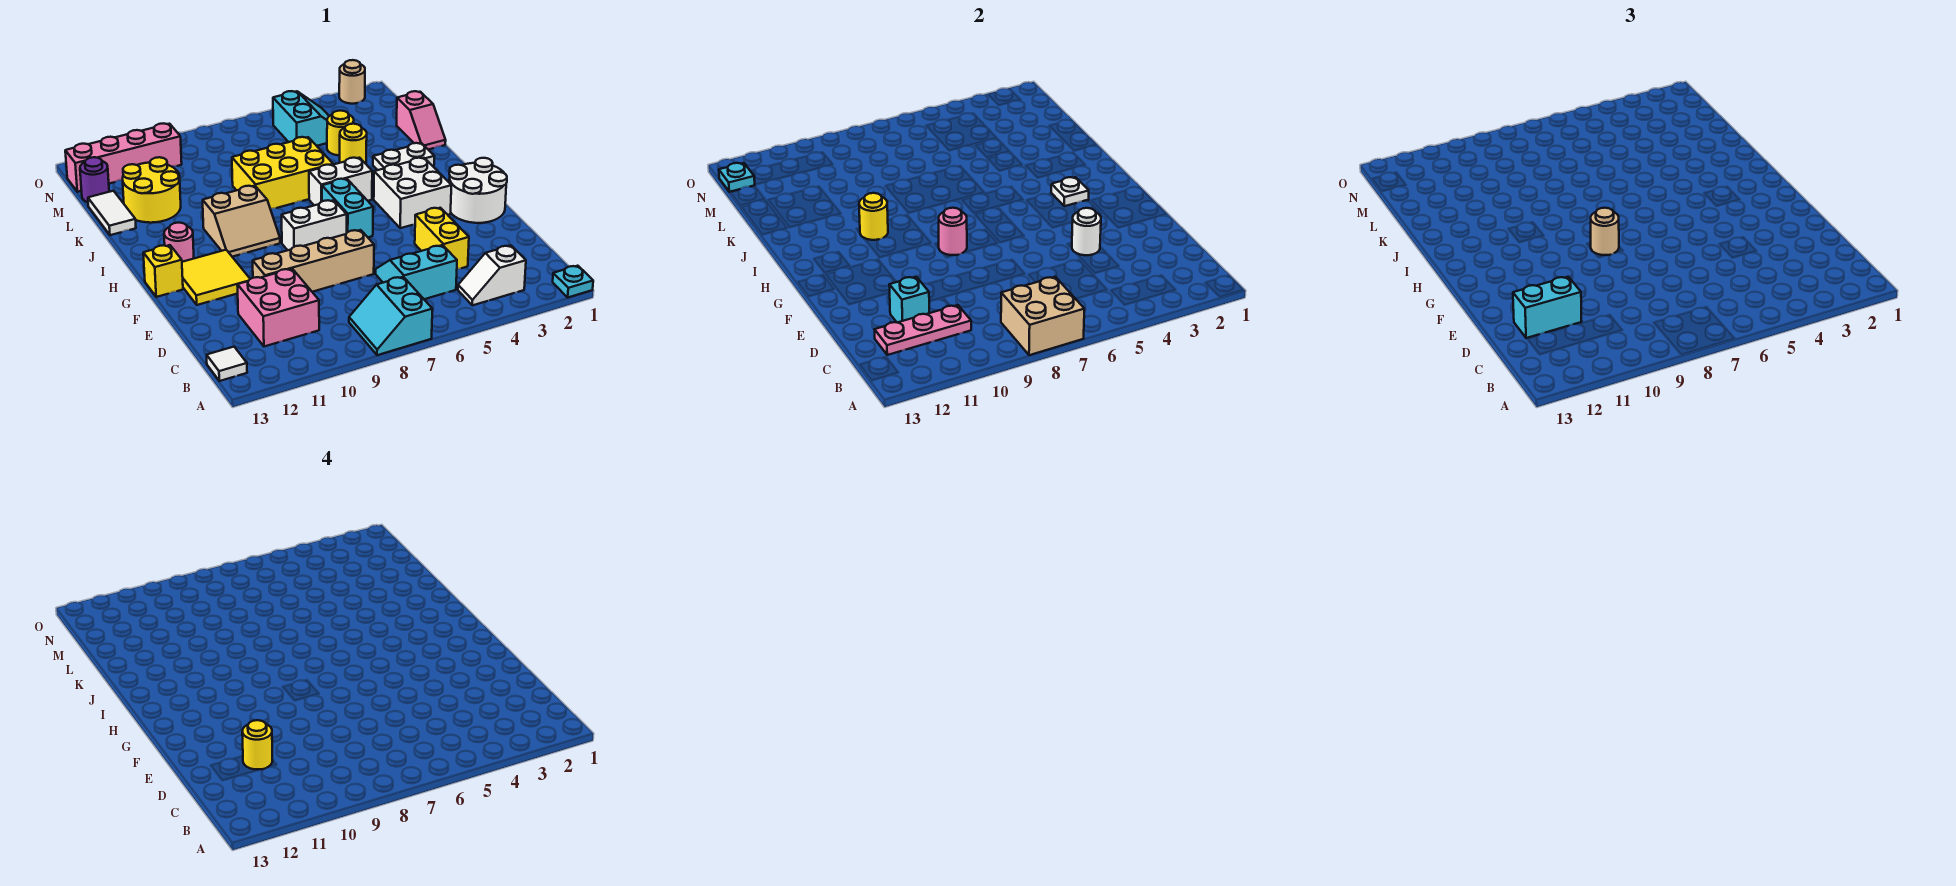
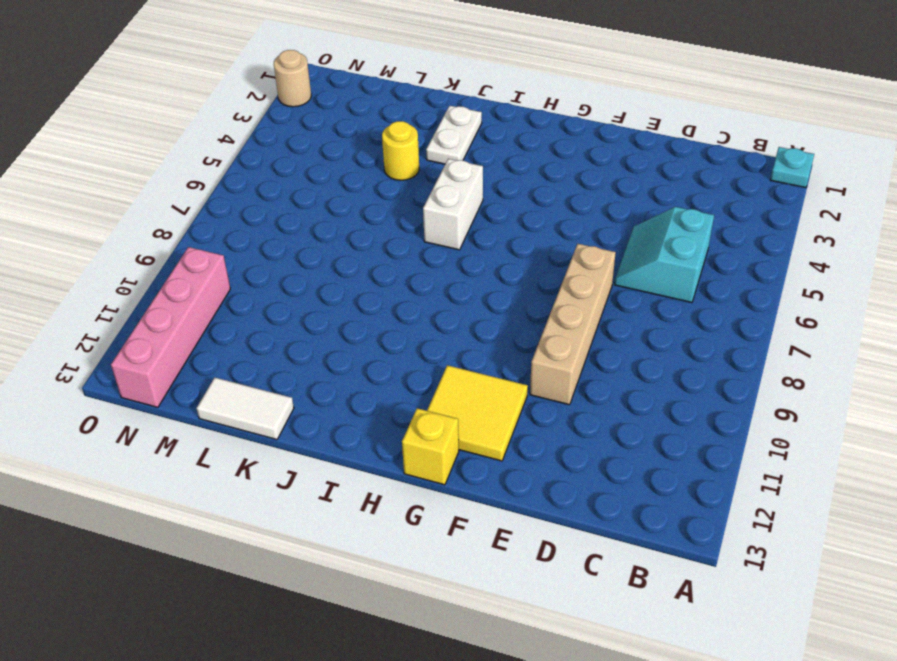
none -> cyan 2x2 slope [349,277,432,355]
none -> white 1x2 slope [458,246,526,305]
none -> white 1x1 tile [207,347,247,381]
none -> pink 2x2 brick [237,269,319,347]

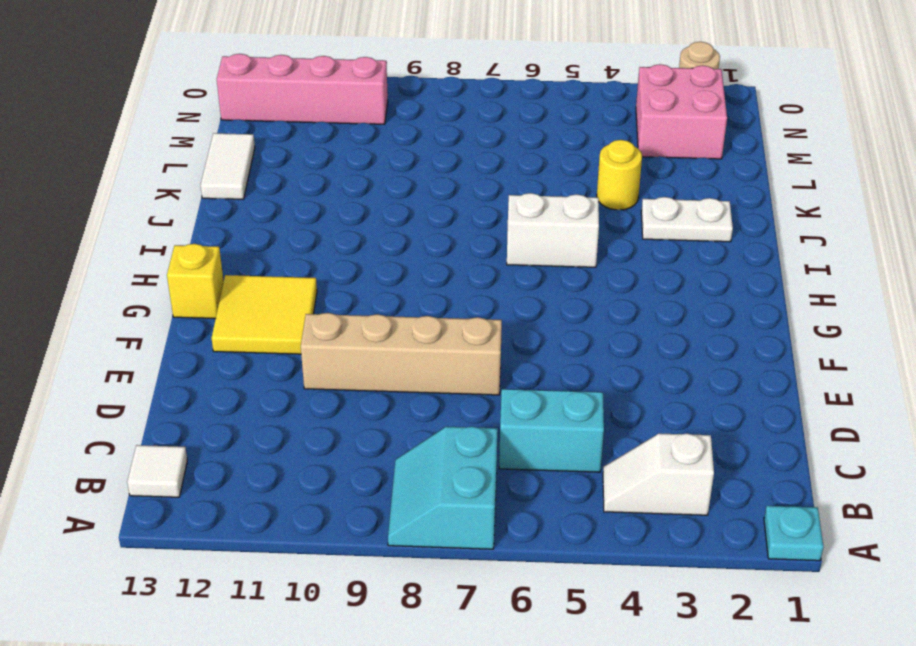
pink 2x2 brick [636,64,727,159] -> pink 2x2 brick moved to [237,269,319,347]
none -> yellow 1x2 brick [415,208,469,269]
none -> white 2x2 round brick [449,158,507,223]
none -> white 2x2 brick [374,158,451,228]
none -> cyan 1x2 brick [322,179,373,237]

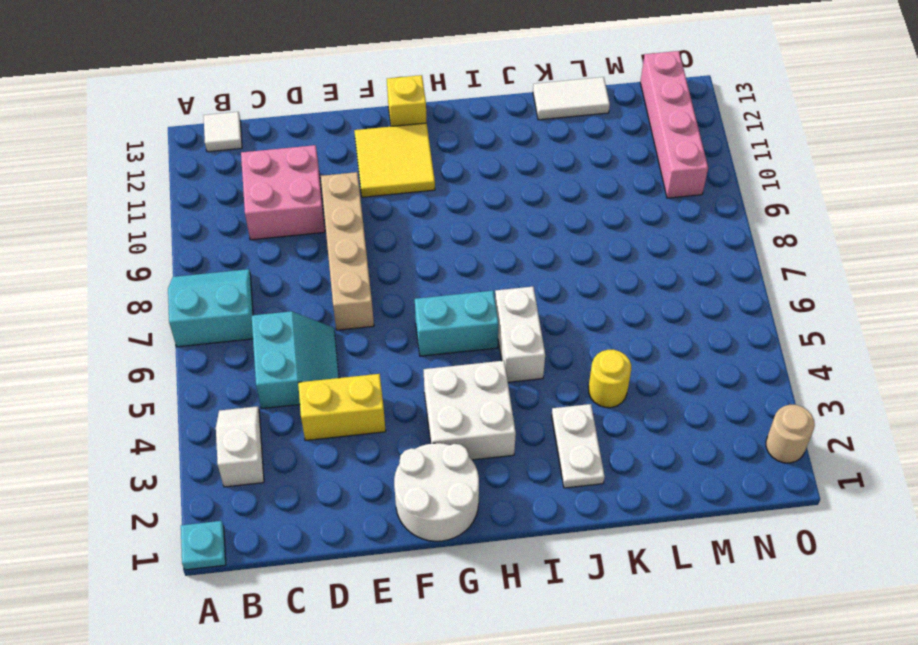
none -> white 1x2 brick [282,200,347,250]
none -> tan 2x2 slope [203,186,280,257]
none -> pink 1x1 round brick [164,223,194,262]
none -> yellow 2x3 brick [232,137,333,209]

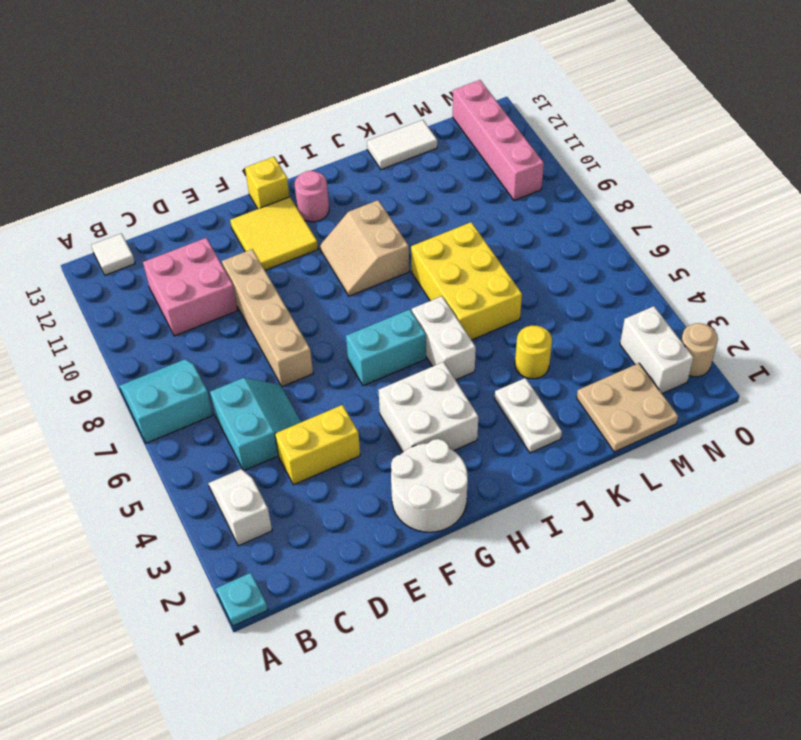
tan 2x2 plate [577,363,678,452] -> pink 1x2 slope [397,91,446,150]
white 1x2 brick [620,306,694,394] -> white 1x2 brick moved to [282,200,347,250]
none -> yellow 2x2 round brick [123,157,181,223]
none -> yellow 1x1 round brick [327,111,354,155]
none -> cyan 2x2 slope [273,91,329,146]
none -> purple 1x1 round brick [80,157,109,202]

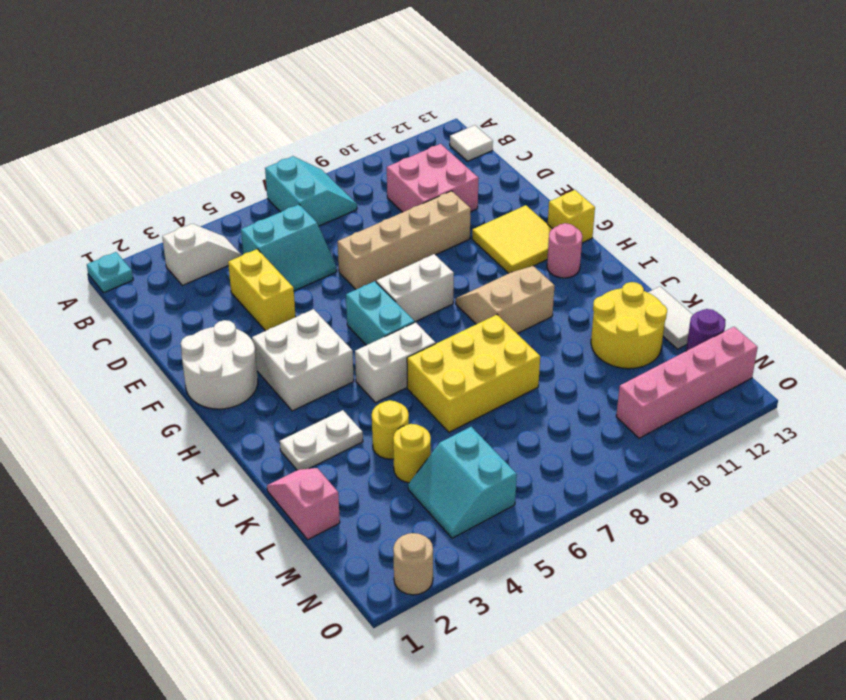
none -> tan 2x2 brick [1001,277,1084,355]
none -> pink 1x3 plate [874,305,971,355]
none -> cyan 1x1 brick [889,277,929,323]
none -> white 1x1 round brick [1072,208,1101,255]

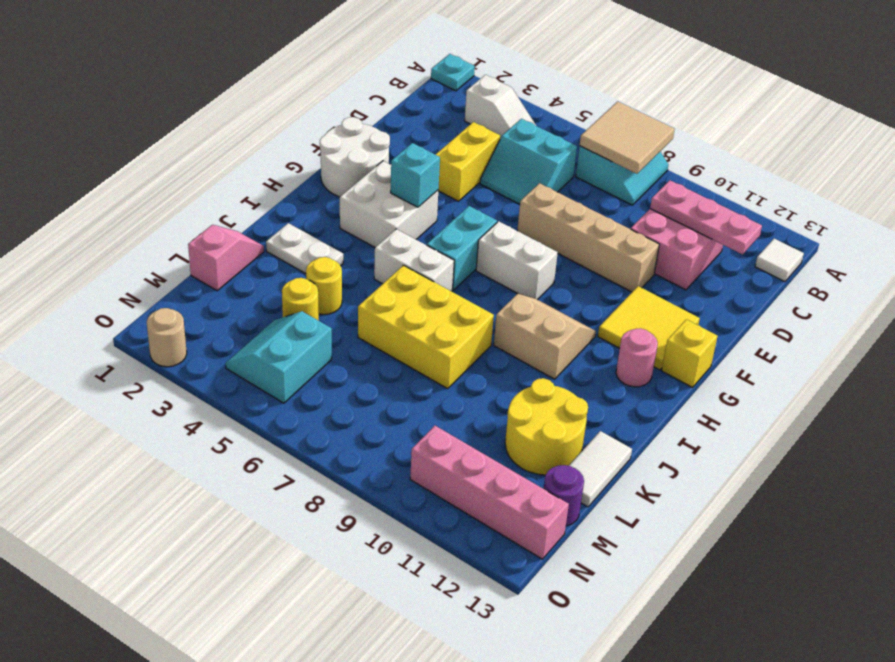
tan 2x2 tile [580,102,675,174] -> tan 2x2 brick [1001,277,1084,355]
cyan 1x1 brick [391,143,440,207] -> cyan 1x1 brick moved to [889,277,929,323]
none -> white 1x1 round brick [1072,208,1101,255]
none -> pink 1x1 round brick [939,208,967,255]
none -> white 1x1 plate [1051,177,1089,206]
none -> yellow 1x1 round brick [859,193,888,240]

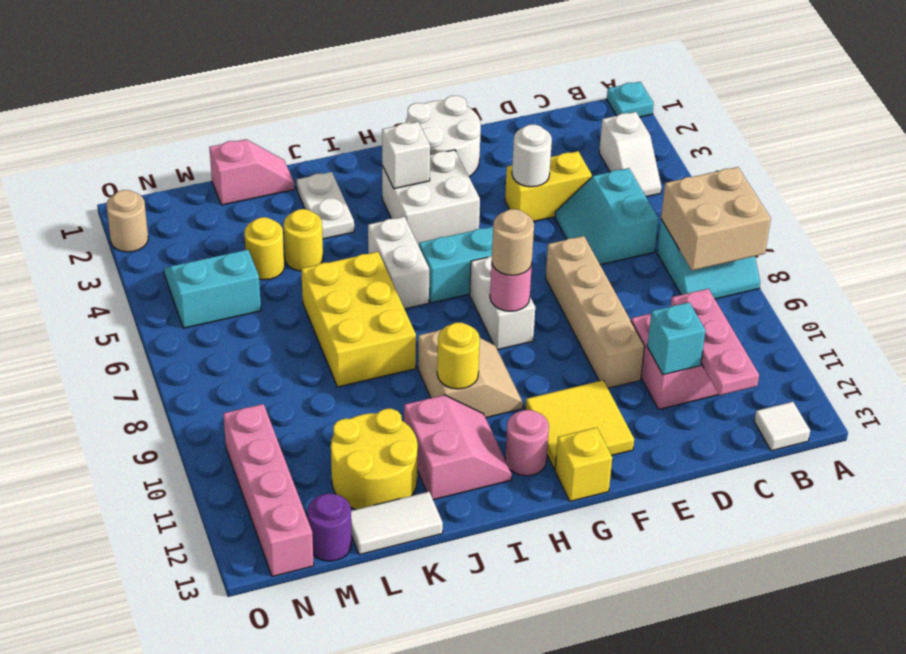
white 1x1 brick [382,122,430,189] -> white 1x1 plate [1051,177,1089,206]
pink 2x2 slope [404,395,512,500] -> none
none -> cyan 1x1 plate [719,163,755,192]
none -> cyan 1x2 brick [1513,277,1582,338]
none -> yellow 1x1 round brick [242,720,272,769]

